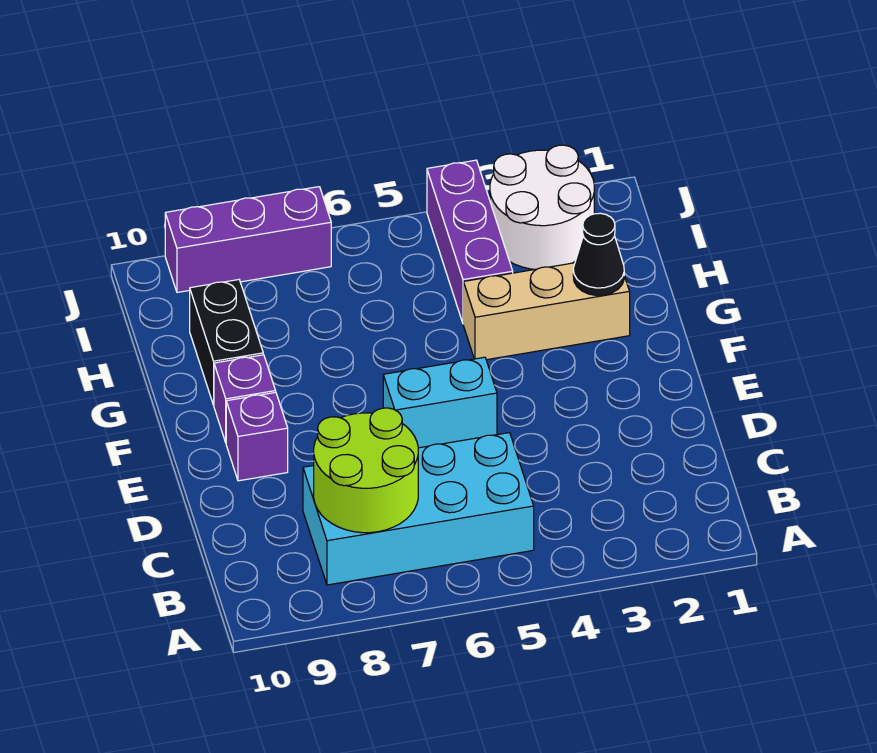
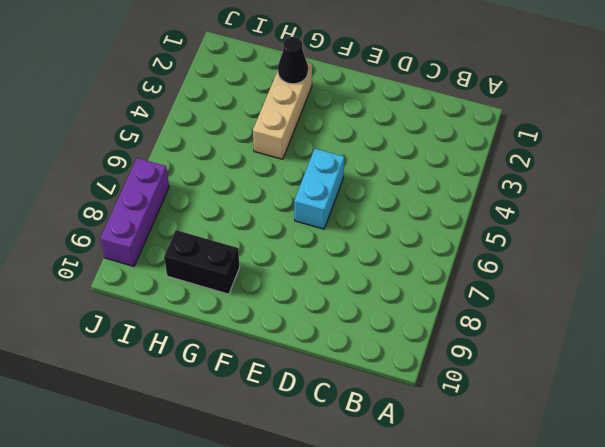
none -> cyan 2x4 brick [303,433,534,585]
none -> purple 1x1 brick [226,392,288,481]

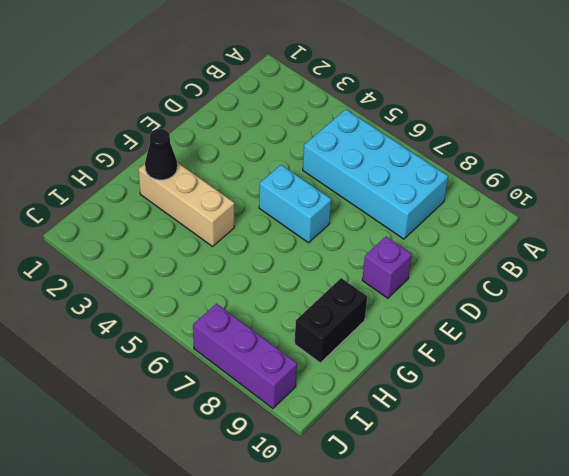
none -> purple 1x1 brick [214,355,276,442]
none -> purple 1x3 brick [427,160,513,323]

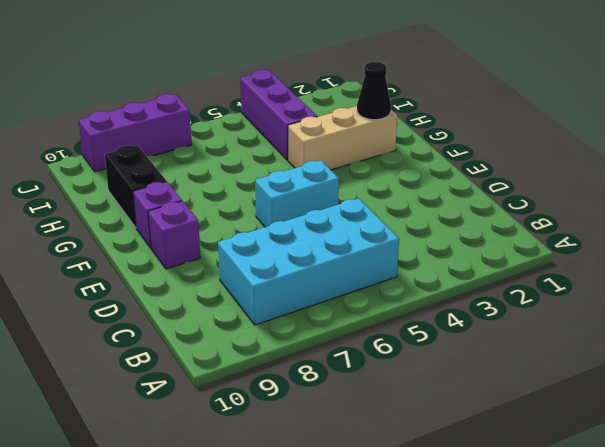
none -> white 2x2 round brick [490,145,594,269]
none -> lime 2x2 round brick [314,408,418,533]

